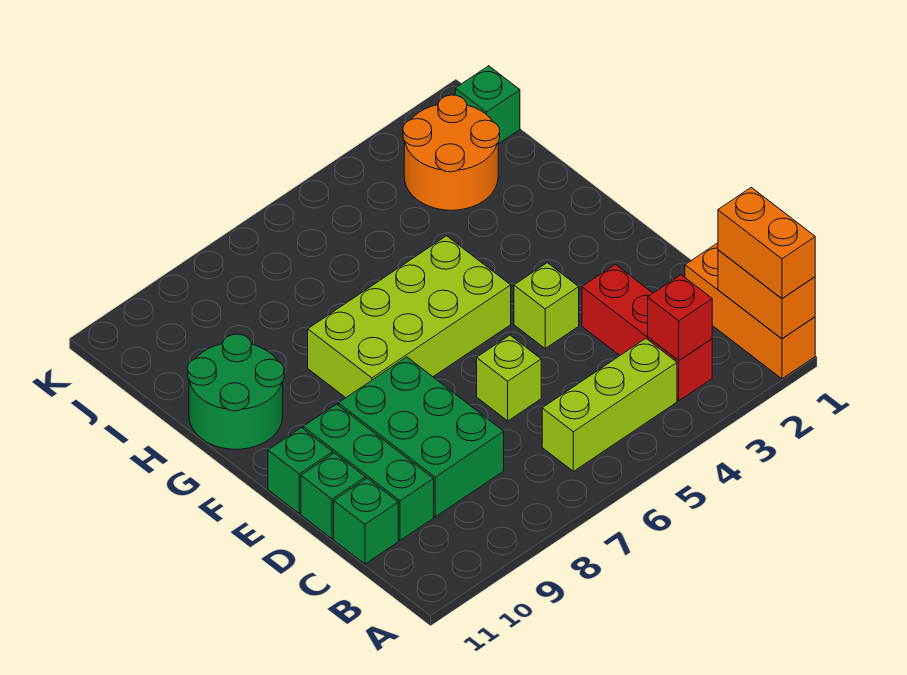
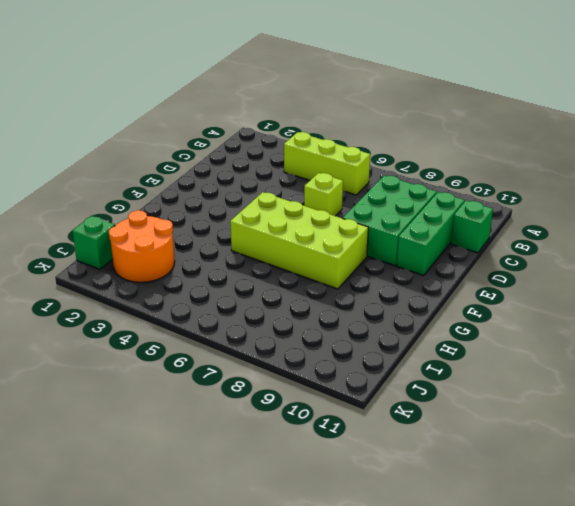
none -> orange 1x3 brick [685,243,815,379]
none -> red 1x3 brick [582,264,712,401]
none -> green 1x1 brick [301,453,366,539]

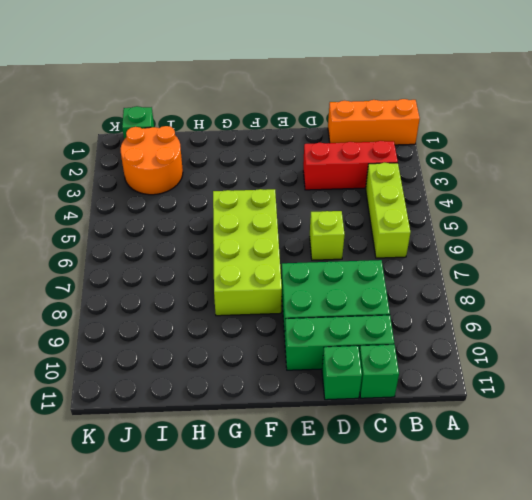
none -> lime 1x1 brick [514,263,579,348]
none -> green 1x1 brick [268,428,333,513]
none -> green 2x2 round brick [188,334,284,449]

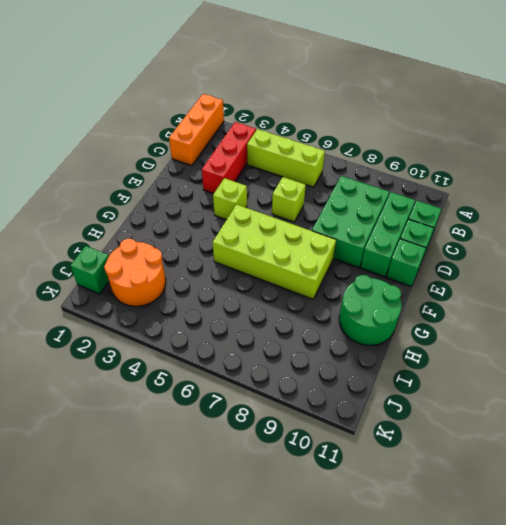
none -> orange 1x2 brick [718,250,815,339]
none -> red 1x1 brick [648,275,712,361]
none -> orange 1x2 brick [718,187,815,298]

